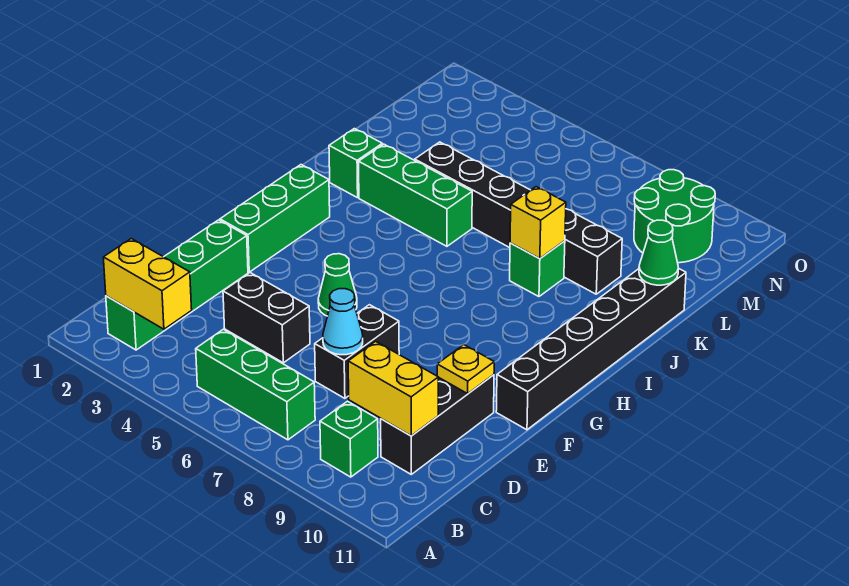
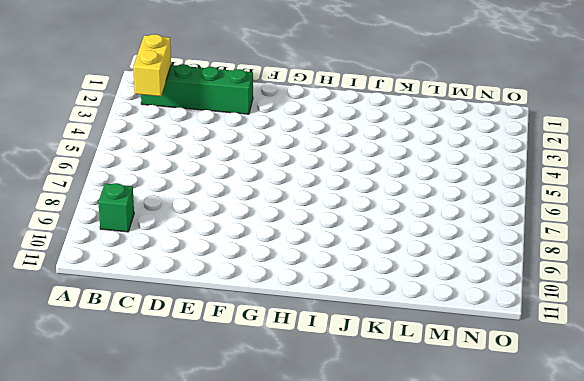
none -> green 1x3 brick [196,329,315,440]
none -> black 1x3 brick [381,375,494,474]
none -> black 1x2 brick [223,273,310,363]

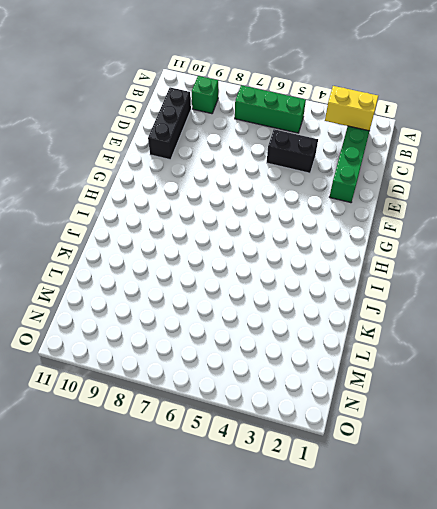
none -> black 1x2 brick [315,305,399,398]
none -> green 1x3 brick [220,165,330,272]
none -> green 1x1 cone [318,254,357,316]

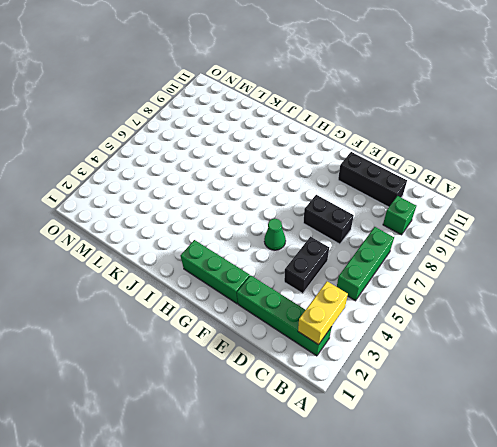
none -> black 1x6 brick [496,268,686,430]
none -> green 1x1 brick [329,129,382,198]
none -> green 1x3 brick [359,144,472,246]

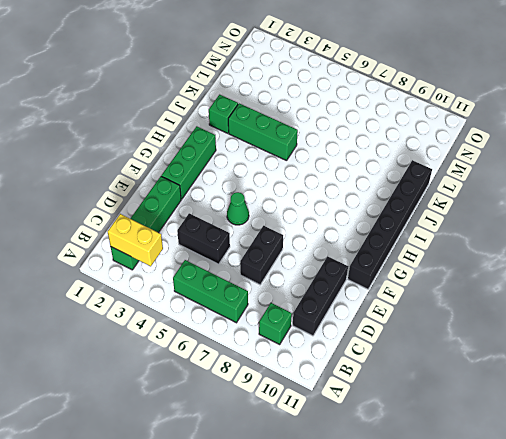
none -> green 1x1 brick [510,241,565,297]
none -> black 1x6 brick [415,142,622,294]
none -> green 2x2 round brick [634,170,715,263]

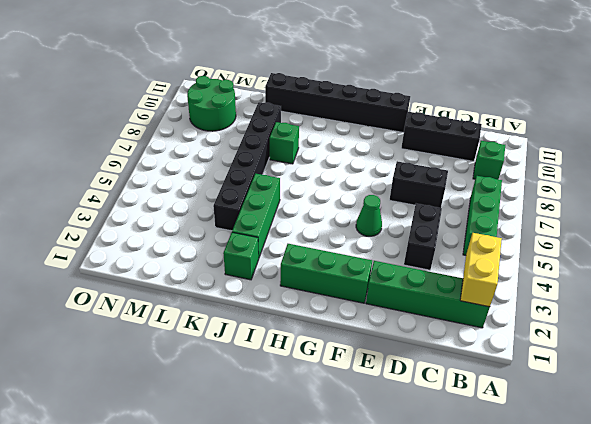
none -> yellow 1x2 brick [348,341,438,436]
none -> cyan 1x1 cone [323,289,363,355]
none -> yellow 1x1 plate [437,345,494,394]

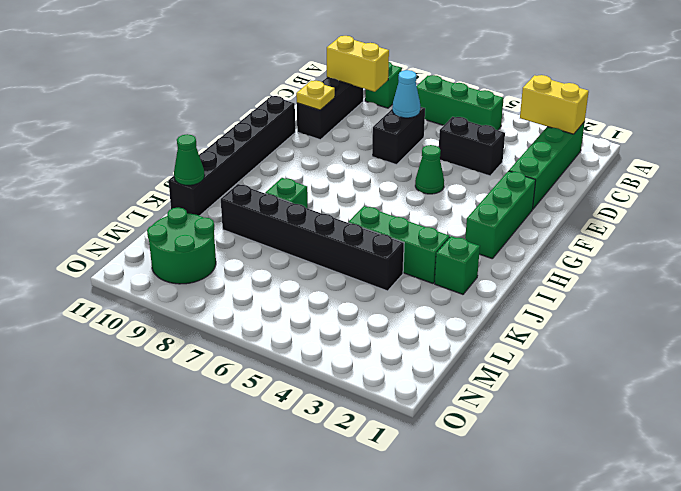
none -> yellow 1x1 brick [510,187,566,258]

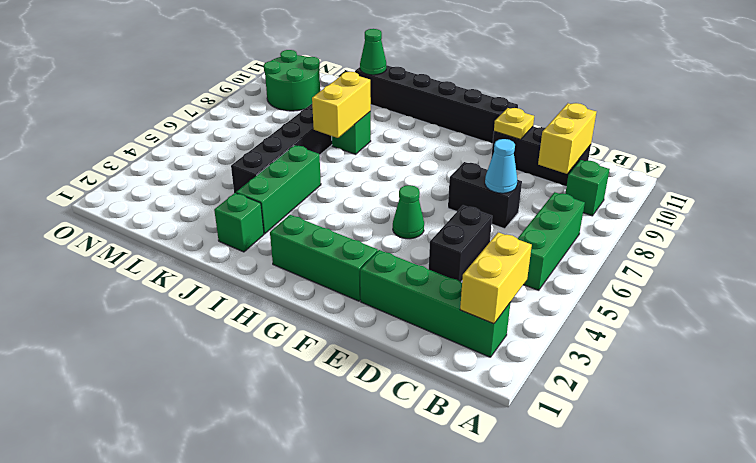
yellow 1x2 brick [312,72,371,138] -> yellow 1x1 brick [510,187,566,258]

